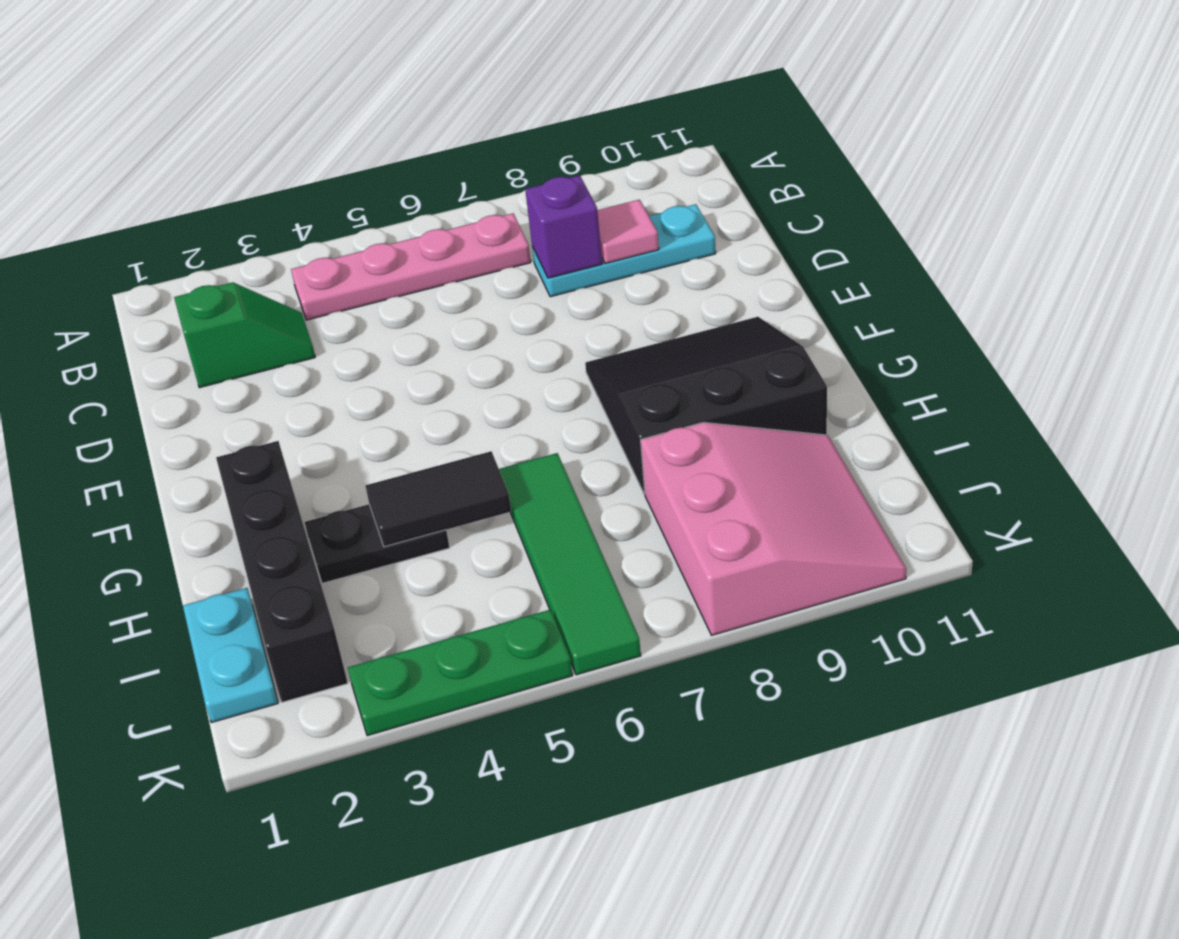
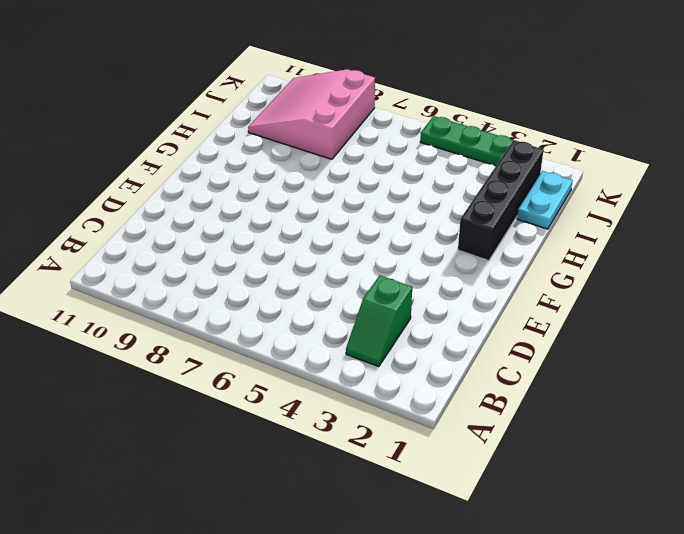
green 1x2 slope [346,275,412,366] -> green 1x2 slope turned to [174,282,315,388]
none -> pink 1x4 plate [291,213,531,320]
none -> cyan 1x3 plate [532,204,716,297]
none -> black 3x3 slope [585,317,827,494]

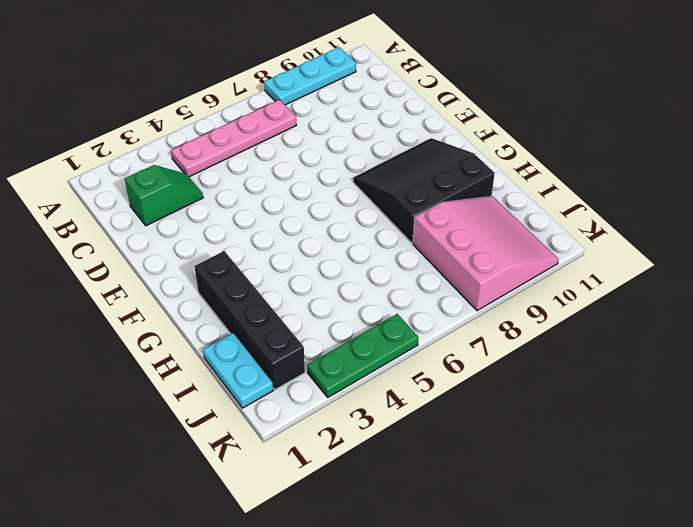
cyan 1x3 plate [264,47,356,105] -> cyan 1x3 plate moved to [532,204,716,297]
none -> black 1x2 plate [304,504,450,583]
none -> green 1x4 tile [499,453,641,675]
none -> purple 1x1 brick [525,175,602,278]

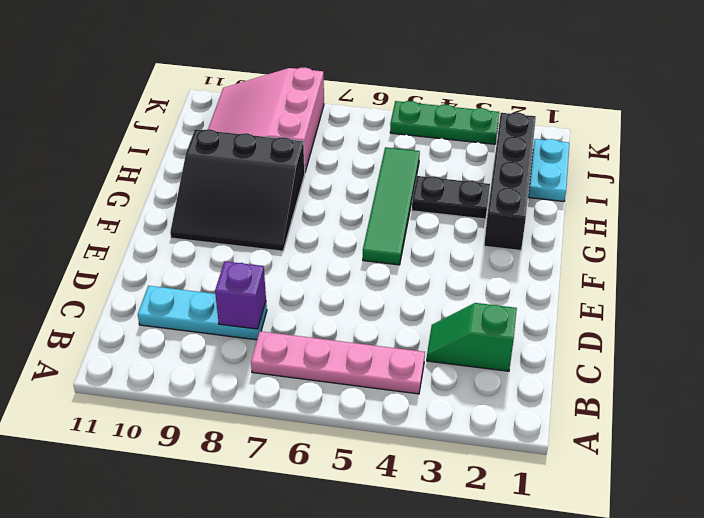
green 1x4 tile [363,147,420,265] -> green 1x4 tile moved to [499,453,641,675]
none -> pink 1x1 tile [597,200,659,264]
none -> black 1x2 tile [366,451,511,547]

